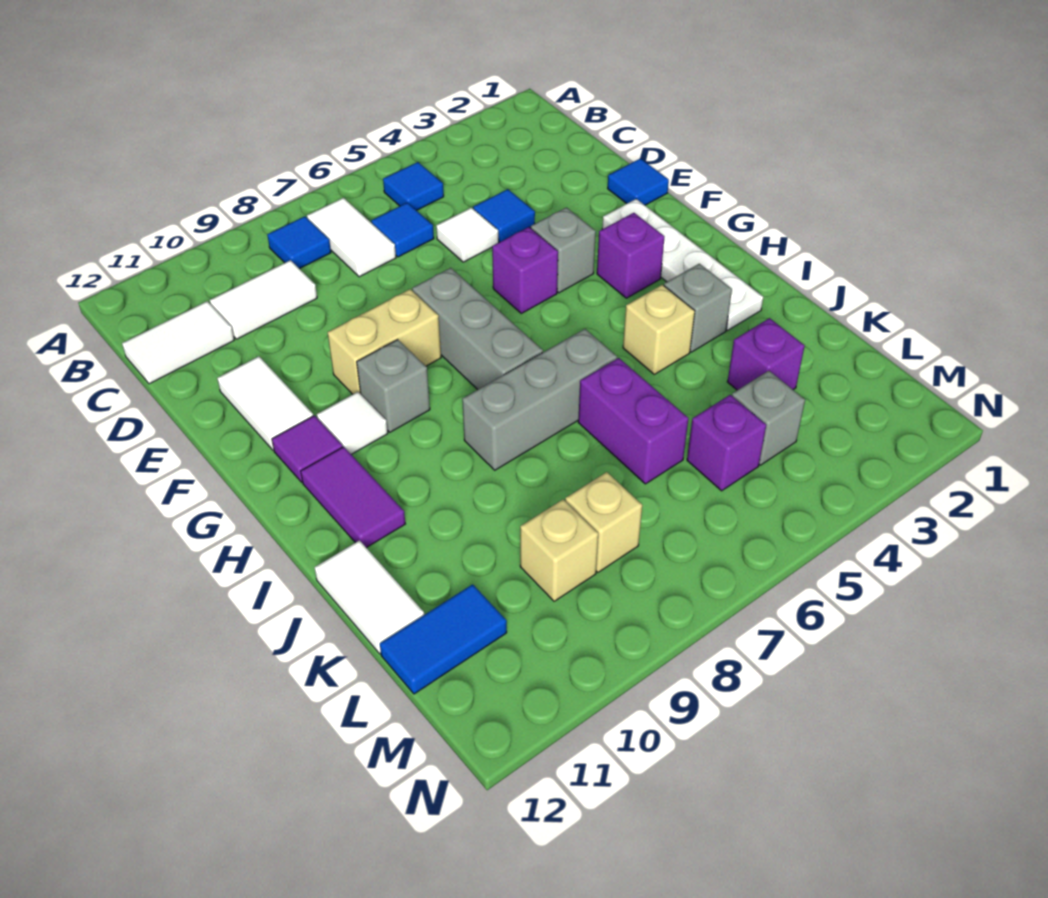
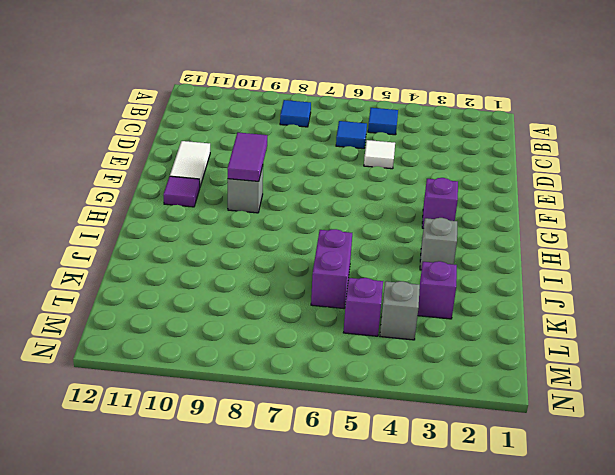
purple 1x2 tile [227,132,267,181] -> purple 1x2 tile moved to [301,447,405,548]
none -> white 1x2 tile [307,198,396,277]
none -> white 1x2 tile [210,260,317,339]
none -> white 1x2 tile [122,301,234,384]
none -> blue 1x1 tile [473,189,535,242]

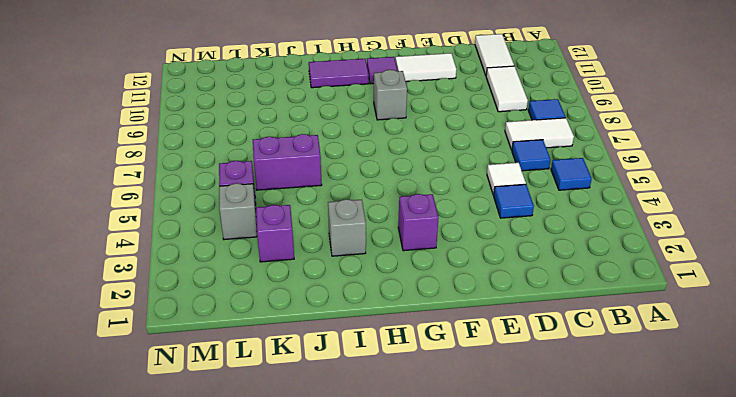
none -> blue 1x1 tile [608,158,669,205]
none -> white 1x4 plate [602,199,763,330]
none -> grey 1x1 brick [531,207,596,293]
none -> purple 1x1 brick [492,227,558,313]

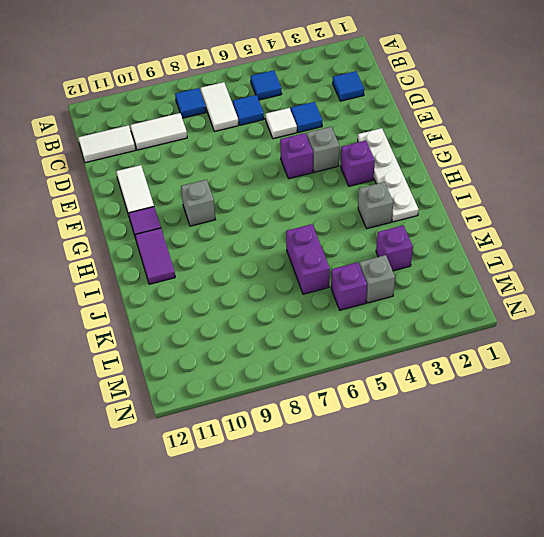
blue 1x1 tile [333,71,364,101] -> blue 1x1 tile moved to [608,158,669,205]
none -> grey 1x3 brick [412,268,543,390]
none -> tan 1x2 brick [328,289,441,394]
none -> white 1x1 tile [317,392,388,454]
none -> tan 1x1 brick [623,285,695,374]

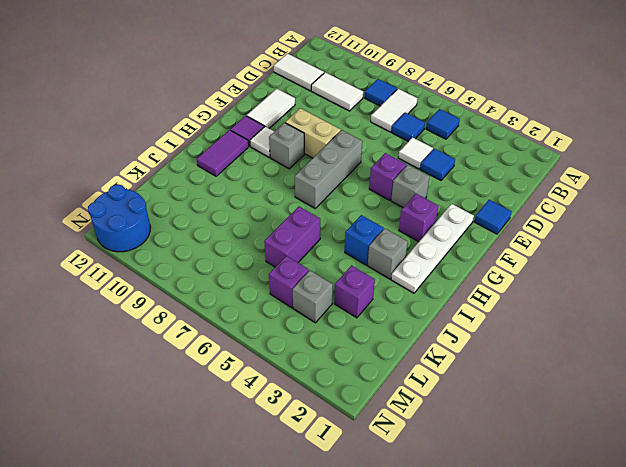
blue 1x1 brick [345,215,384,265] -> tan 1x1 brick [623,285,695,374]
blue 2x2 round brick [88,184,150,252] -> none
none -> grey 1x3 brick [462,329,617,470]
none -> white 1x2 tile [314,541,424,654]
none -> tan 1x1 brick [565,472,642,572]
none -> tan 1x1 brick [520,499,598,601]

